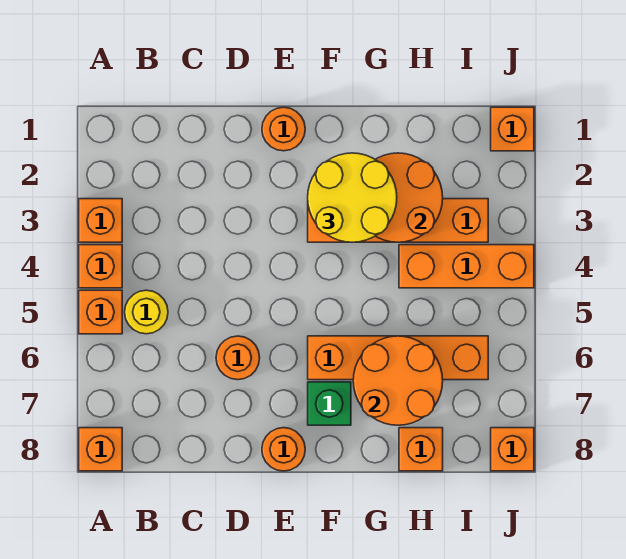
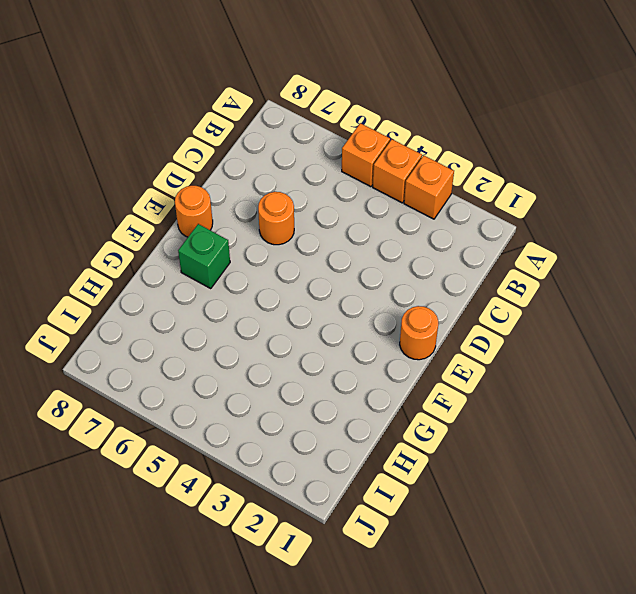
none -> orange 1x1 brick [79,428,122,471]
none -> yellow 1x1 round brick [125,290,168,334]
none -> orange 1x4 brick [308,199,488,242]

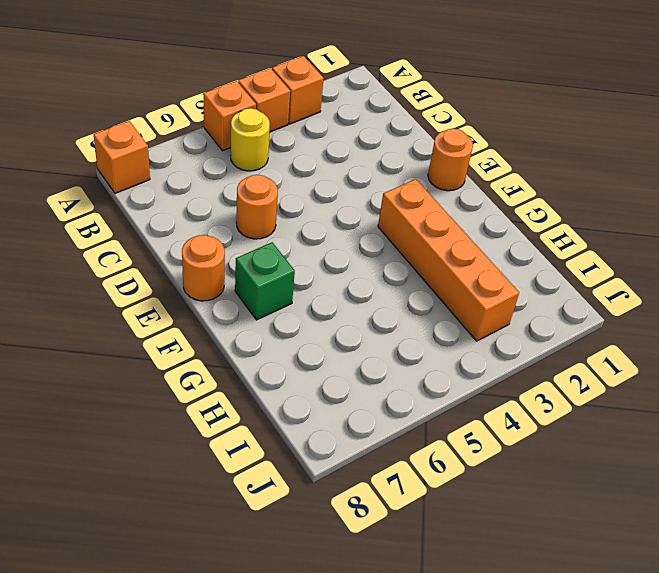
none -> orange 1x4 brick [308,336,488,380]
none -> orange 1x3 brick [399,245,534,288]
none -> orange 1x1 brick [399,428,443,471]

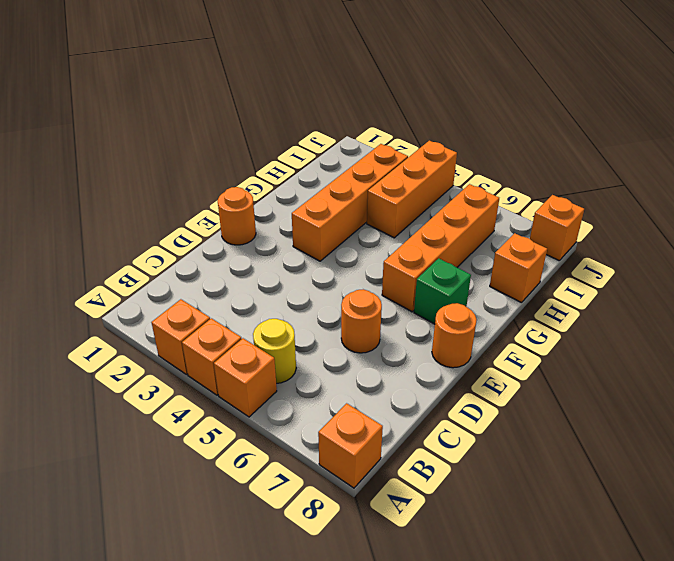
none -> orange 1x1 brick [491,107,534,151]
none -> orange 2x2 round brick [375,153,443,242]
none -> orange 2x2 round brick [353,336,443,425]

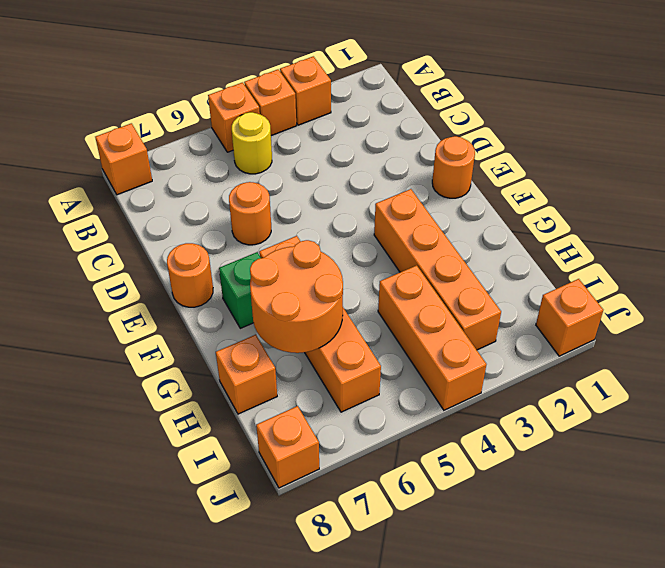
none -> orange 2x2 round brick [375,153,443,242]
none -> yellow 2x2 round brick [308,153,397,242]

